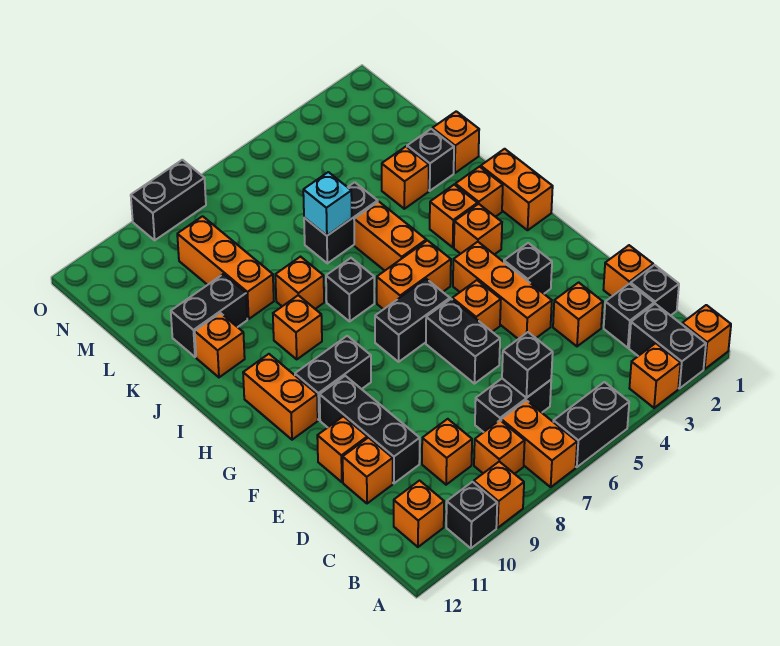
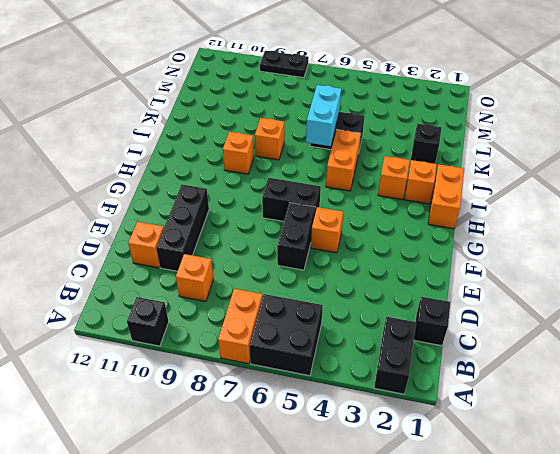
black 2x2 brick [249,294,323,376] -> black 1x2 brick [553,382,629,467]
cyan 1x2 brick [306,85,341,146] -> cyan 1x1 brick [303,172,352,236]
black 1x2 plate [260,51,309,78] -> black 1x2 brick [131,160,206,240]
none -> orange 1x1 brick [682,305,731,369]
none -> orange 1x1 brick [629,343,681,408]
none -> orange 1x1 brick [474,462,524,528]
none -> orange 1x1 brick [474,420,525,474]

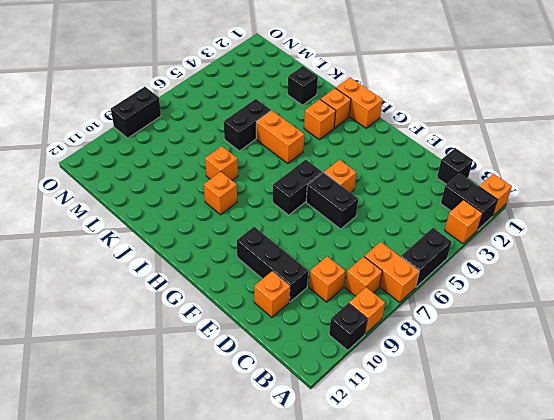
none -> orange 1x1 brick [394,481,444,547]
none -> black 1x1 brick [604,284,654,348]
none -> black 1x2 brick [475,379,551,432]
none -> orange 1x1 brick [603,245,653,296]

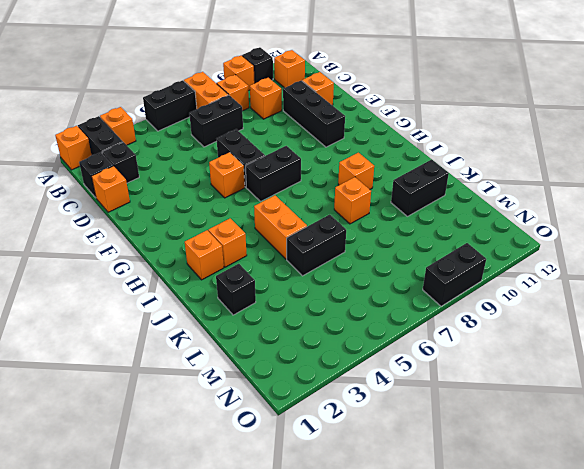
none -> orange 1x1 brick [553,282,603,346]
none -> orange 1x3 brick [453,242,552,339]
none -> orange 1x1 brick [317,416,367,482]
none -> black 1x1 brick [504,243,552,294]

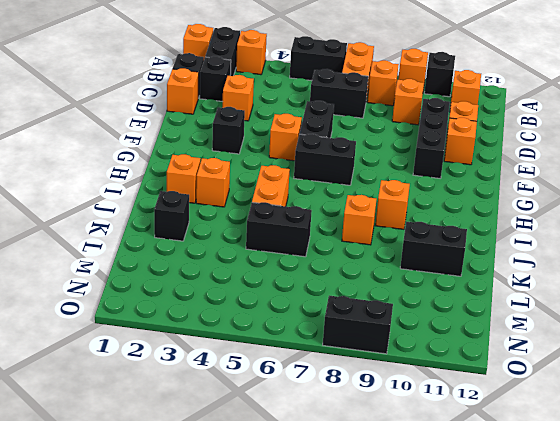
none -> orange 1x3 brick [453,242,552,339]
none -> black 1x2 brick [295,336,371,420]
none -> orange 1x2 brick [243,354,318,440]
none -> orange 1x2 brick [481,149,553,230]

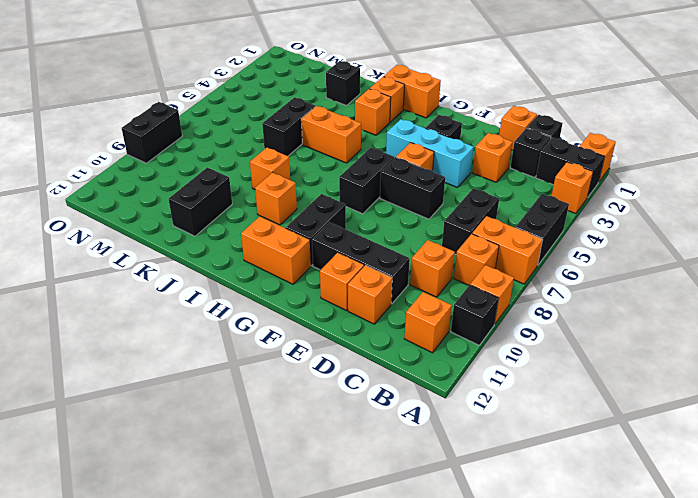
cyan 1x3 brick [386,119,474,187] -> orange 1x3 brick [453,242,552,339]
none -> orange 1x1 brick [454,204,502,255]
none -> orange 1x2 brick [377,241,451,309]
none -> black 1x1 brick [326,258,374,321]
none -> orange 1x1 brick [195,313,245,377]

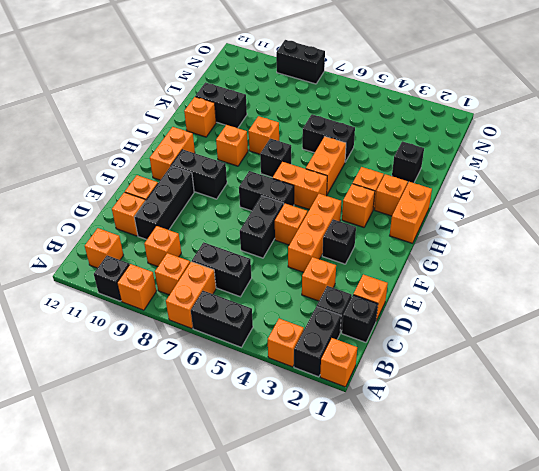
none -> orange 1x1 brick [432,111,479,173]
none -> orange 1x1 brick [382,147,429,209]
none -> orange 1x3 brick [177,216,274,319]
none -> black 1x1 brick [502,332,553,398]

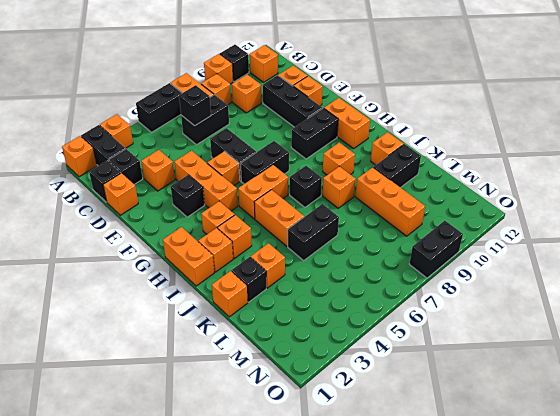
none -> cyan 1x1 brick [303,172,352,236]

